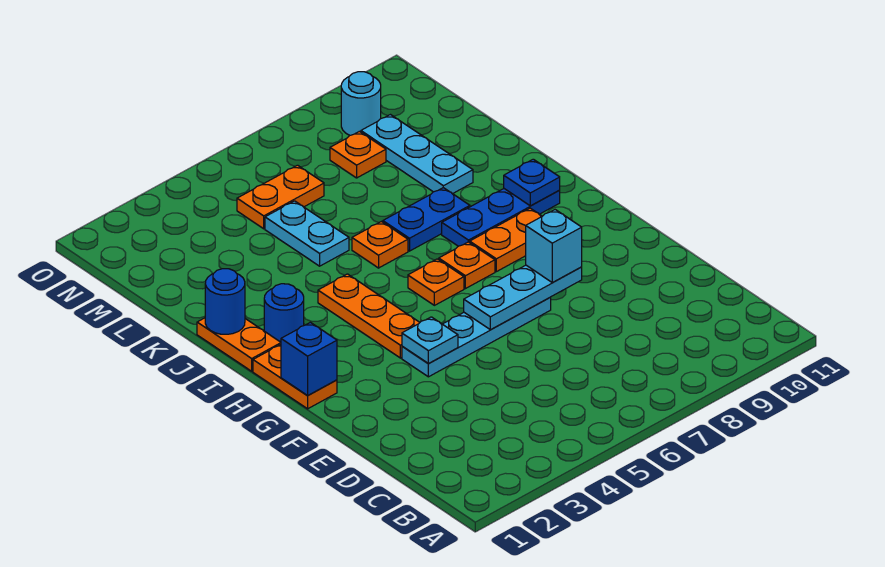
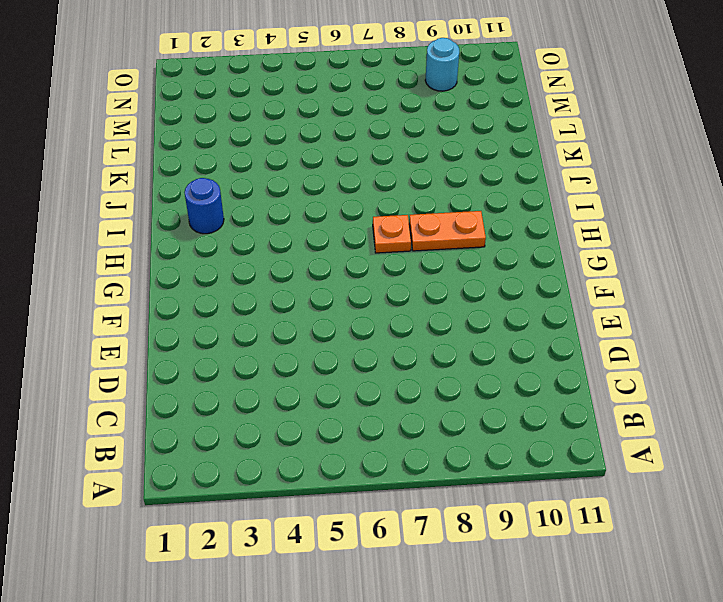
none -> cyan 1x4 plate [402,297,551,377]
none -> orange 1x2 plate [253,345,337,409]
none -> orange 1x3 plate [318,274,420,358]

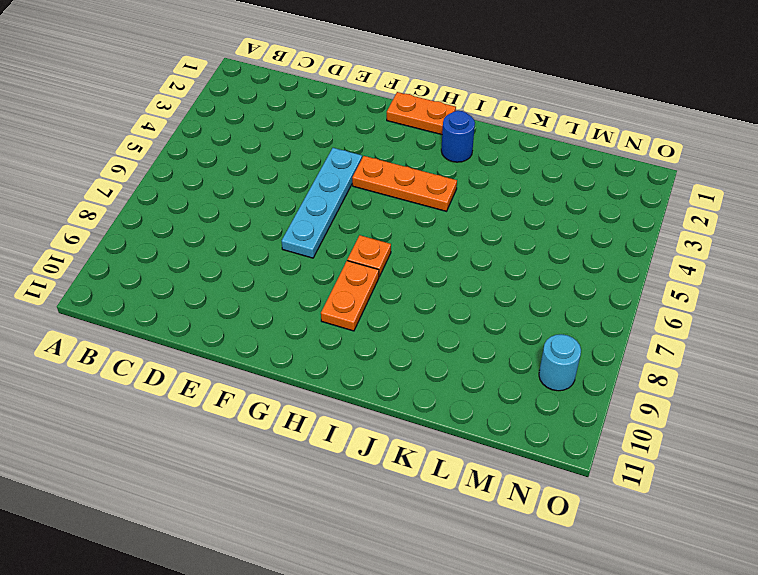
none -> orange 1x1 plate [408,259,464,305]
none -> orange 1x2 plate [197,318,281,371]
none -> blue 1x3 plate [442,189,560,246]

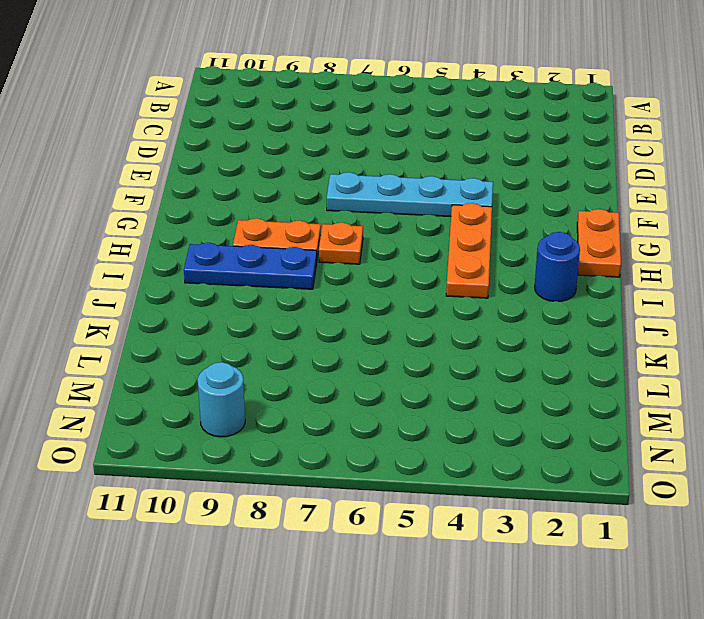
none -> orange 1x1 plate [408,259,464,305]
none -> orange 1x2 plate [197,318,281,371]
none -> orange 1x1 plate [352,222,408,268]

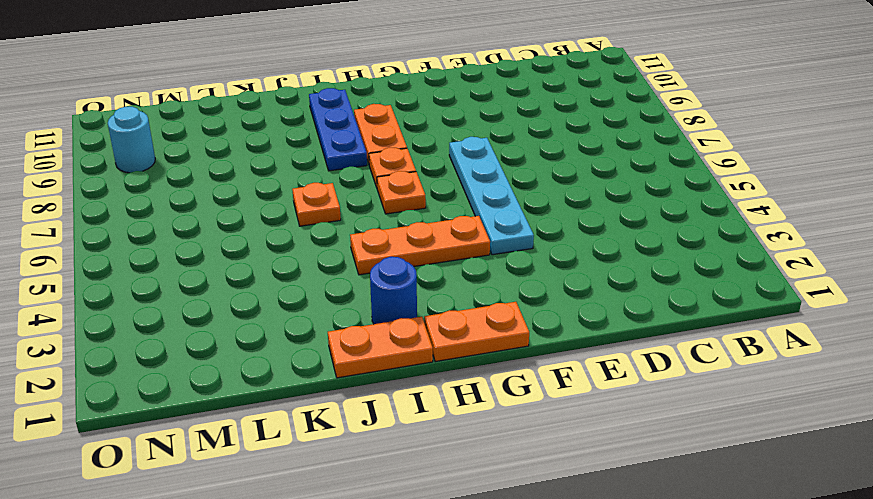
none -> blue 1x2 plate [383,188,470,251]
none -> cyan 1x2 plate [265,201,349,266]
none -> cyan 1x3 plate [361,115,473,194]

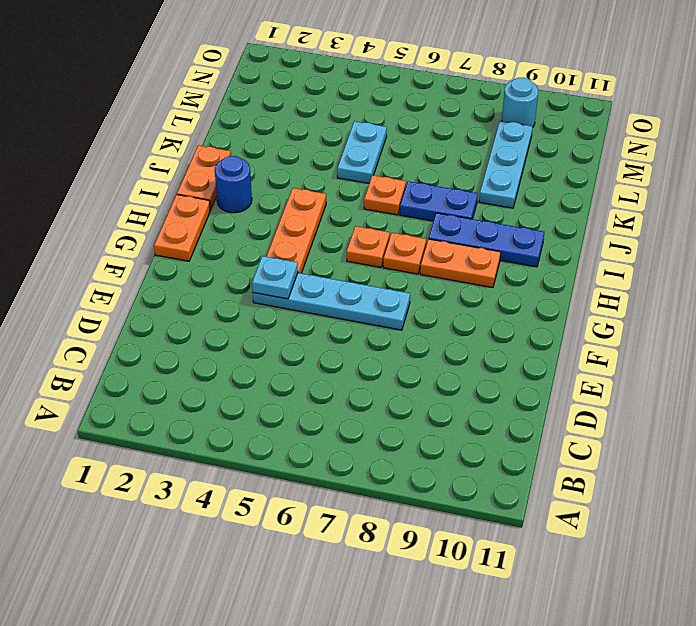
none -> orange 1x2 plate [237,165,324,229]
none -> orange 1x1 plate [330,131,386,178]
none -> cyan 1x3 plate [464,265,582,330]

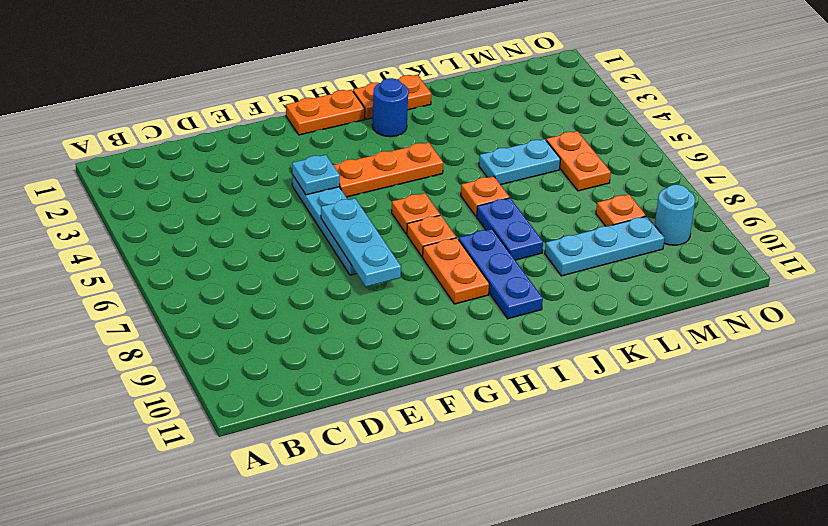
none -> blue 1x1 brick [281,322,337,396]
none -> blue 1x1 plate [504,159,560,206]
none -> blue 1x1 round brick [205,269,245,334]

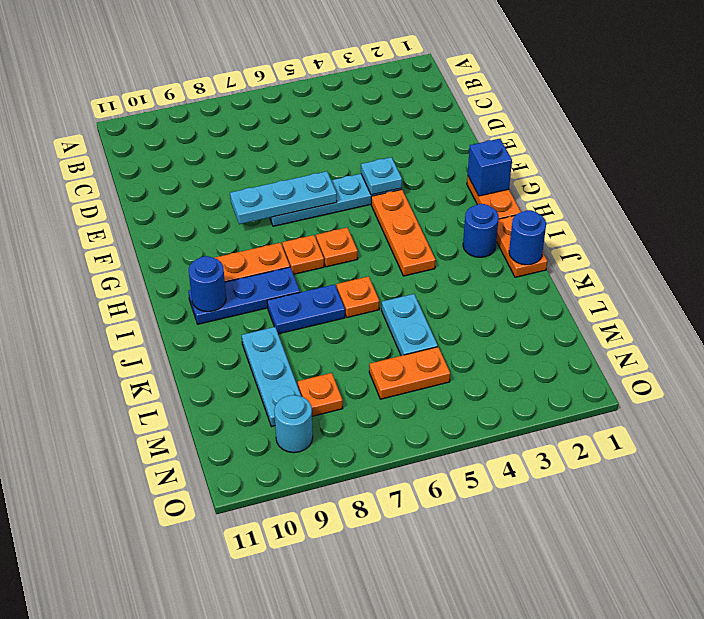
blue 1x1 round brick [189,256,226,312] -> blue 1x1 plate [504,159,560,206]
none -> cyan 1x1 brick [526,210,582,282]

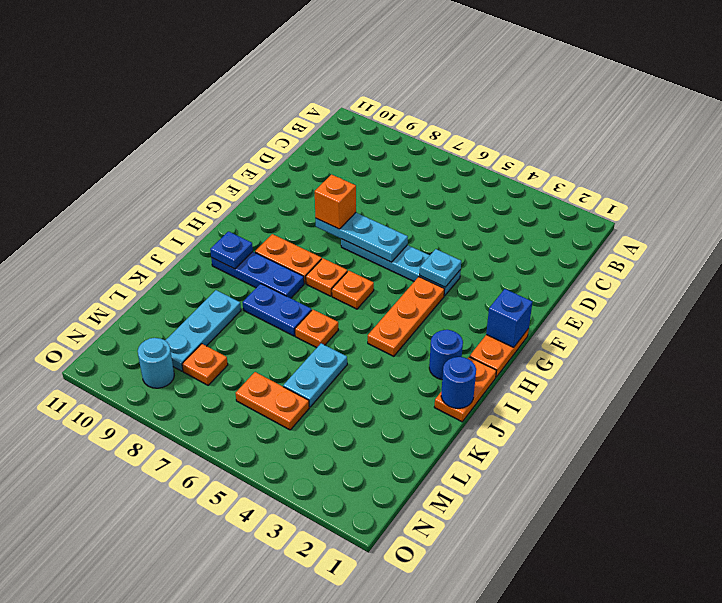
orange 1x1 brick [315,175,356,229] -> cyan 1x1 brick [526,210,582,282]

